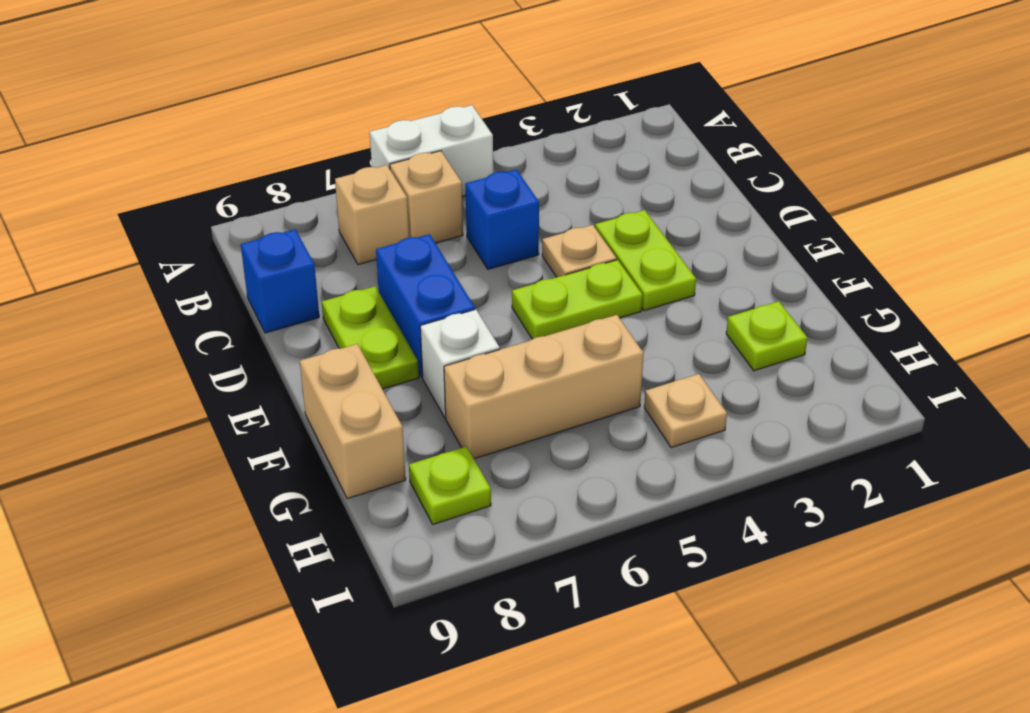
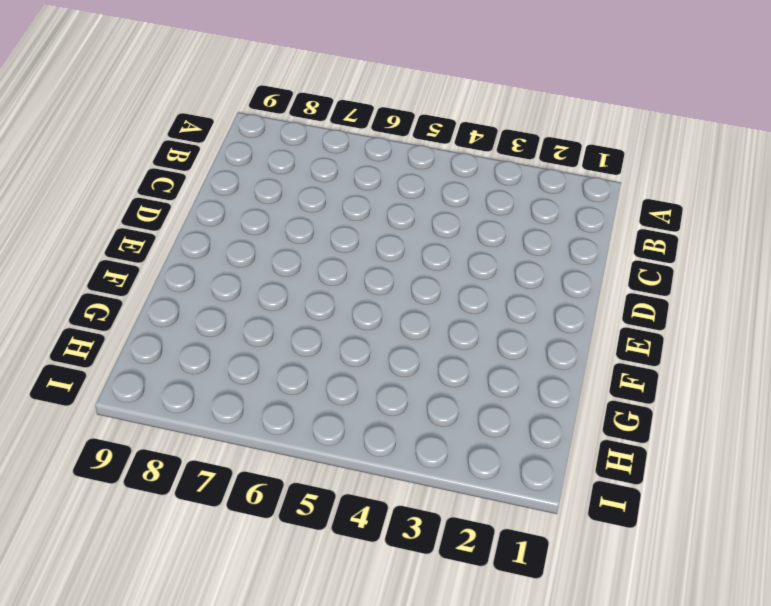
none -> white 1x2 brick [370,105,493,196]
none -> tan 1x1 brick [390,151,463,243]
none -> tan 1x1 brick [335,165,409,265]

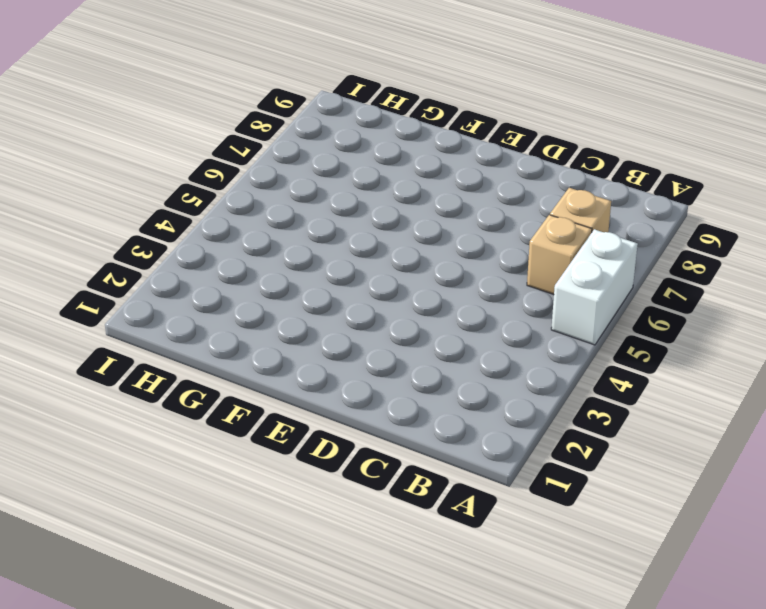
none -> blue 1x1 brick [465,170,539,269]
none -> blue 1x1 brick [241,229,319,333]
none -> lime 1x2 plate [595,210,696,311]

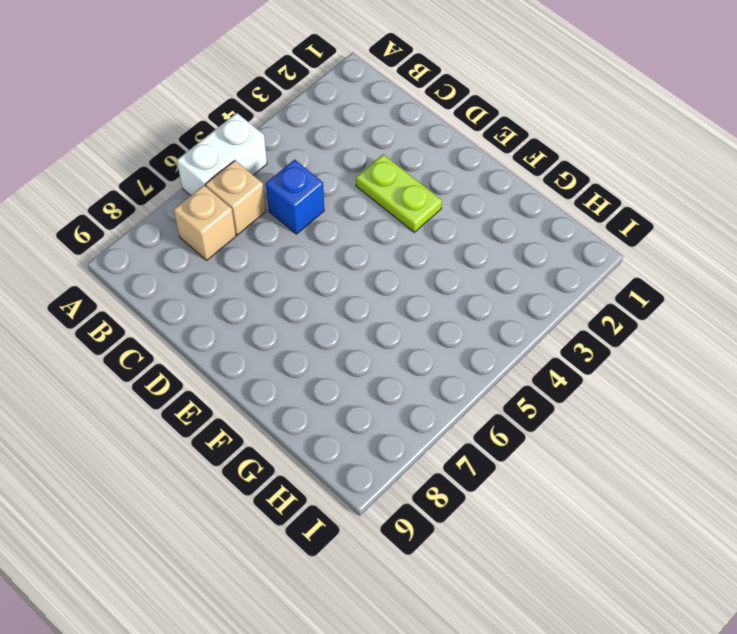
none -> blue 1x1 brick [241,229,319,333]
none -> tan 1x1 plate [542,225,617,277]
none -> blue 1x2 brick [376,234,475,377]

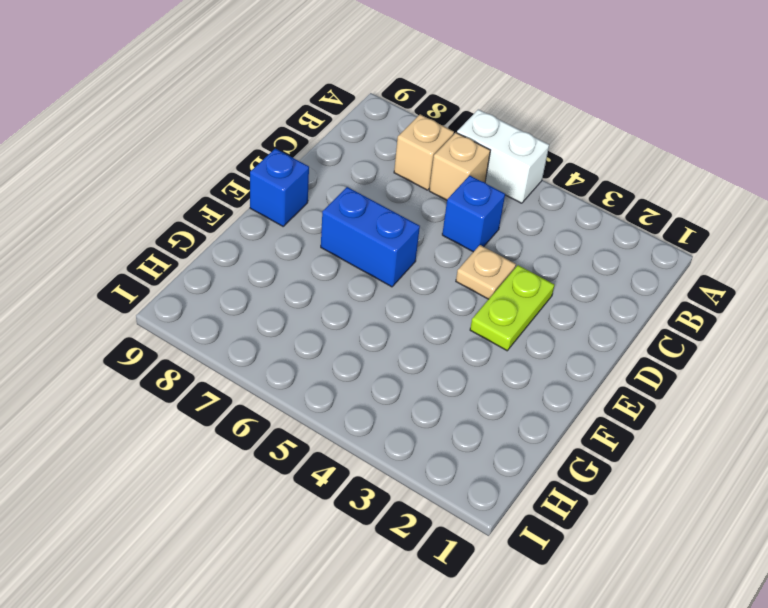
blue 1x2 brick [321,187,420,287] -> blue 1x2 brick turned to [376,234,475,377]
blue 1x1 brick [250,149,309,226] -> blue 1x1 brick moved to [241,229,319,333]
none -> lime 1x2 plate [322,286,419,389]
none -> lime 1x2 plate [512,260,642,339]
none -> white 1x1 brick [420,309,500,418]

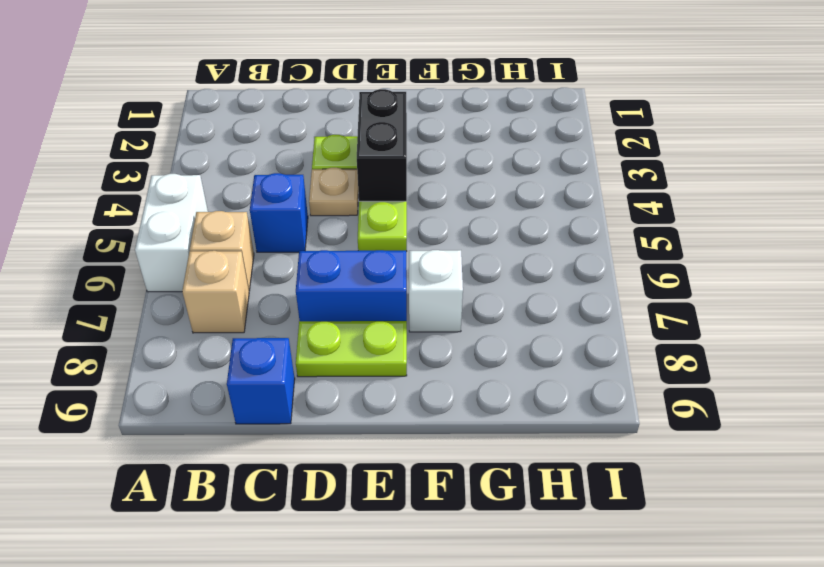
black 1x2 brick [357,89,407,201] -> none
none -> tan 1x2 brick [300,344,406,499]
none -> lime 1x1 plate [726,301,807,371]
none -> tan 1x3 brick [444,315,644,459]

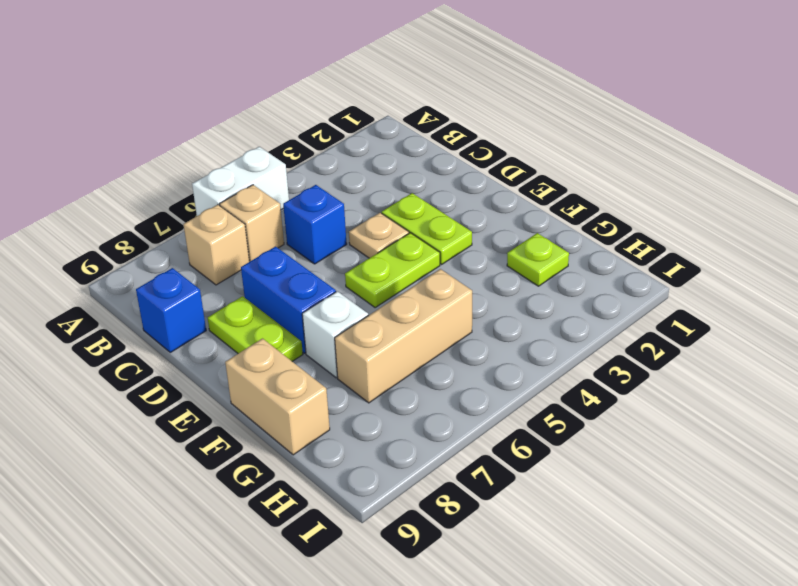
none -> tan 1x1 plate [644,374,727,448]
none -> lime 1x1 plate [409,446,491,524]

